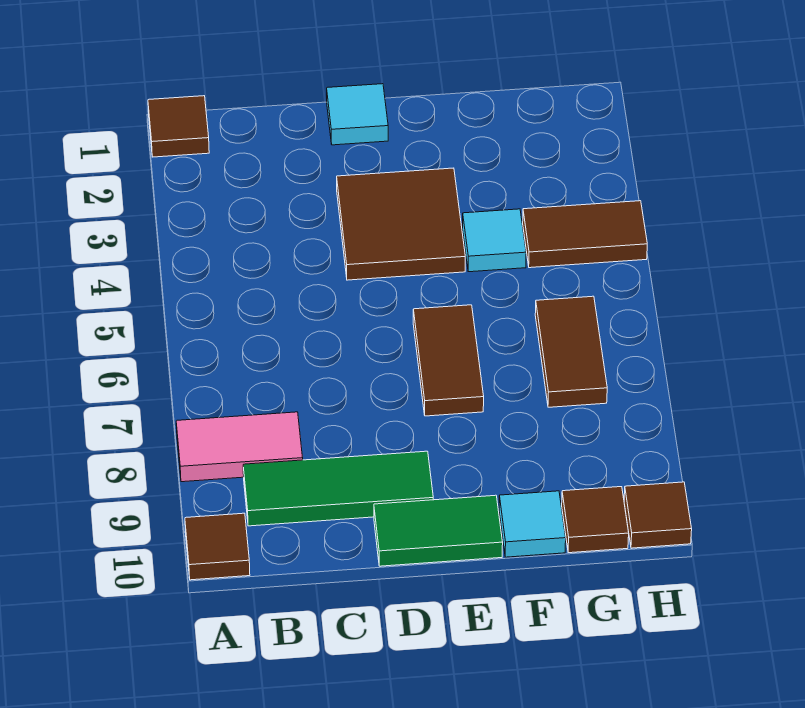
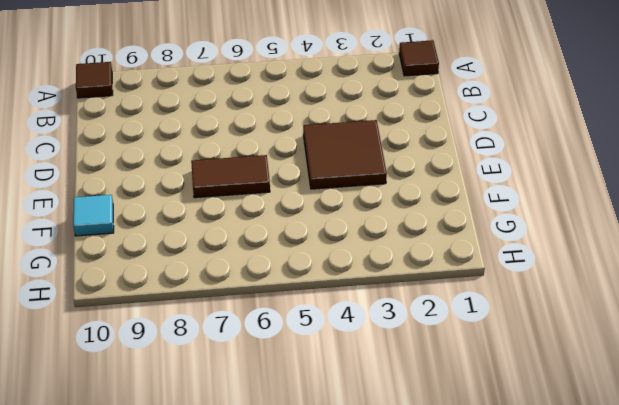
none -> pink 1x2 tile [176,412,303,482]
none -> green 1x3 tile [243,451,433,526]
none -> cyan 1x1 tile [327,84,388,145]

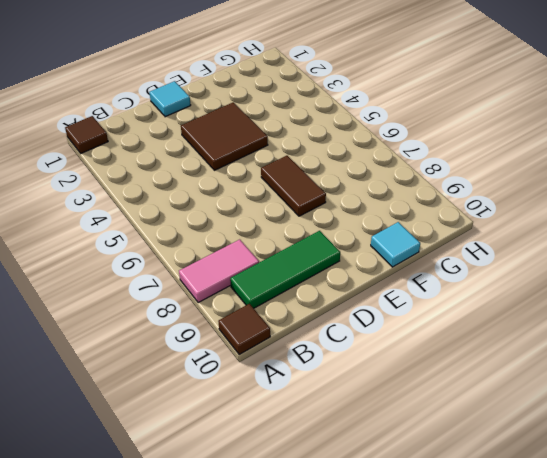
none -> green 1x2 tile [374,495,503,566]
none -> cyan 1x1 tile [463,209,526,272]
none -> brown 1x2 tile [523,201,647,268]

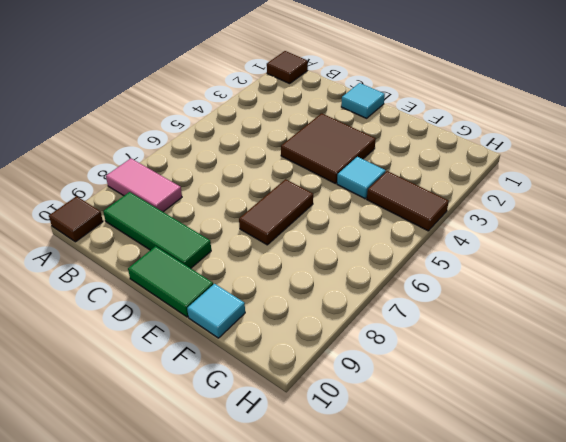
none -> brown 1x2 tile [535,296,607,407]
none -> brown 1x1 tile [562,487,629,553]
none -> brown 1x1 tile [624,482,692,548]

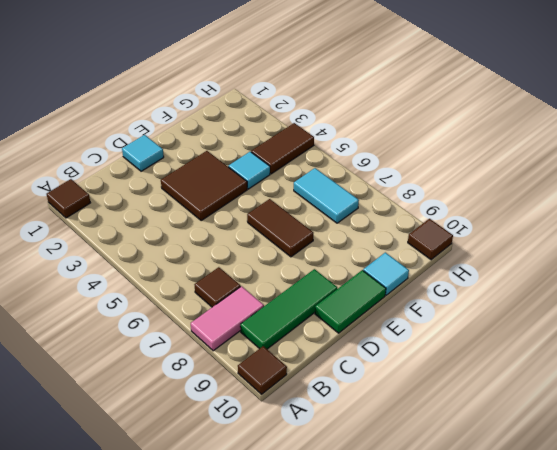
brown 1x1 tile [195,267,241,307] -> brown 1x1 tile moved to [562,487,629,553]
cyan 1x2 tile [294,168,359,223] -> brown 1x2 tile [535,296,607,407]

